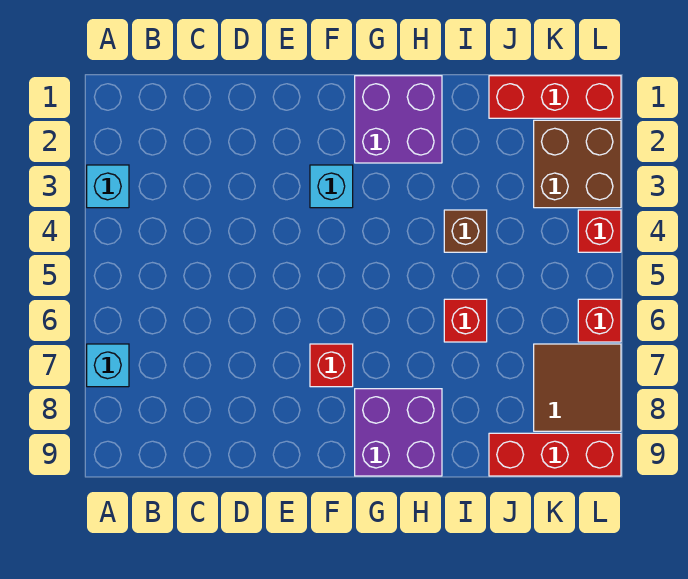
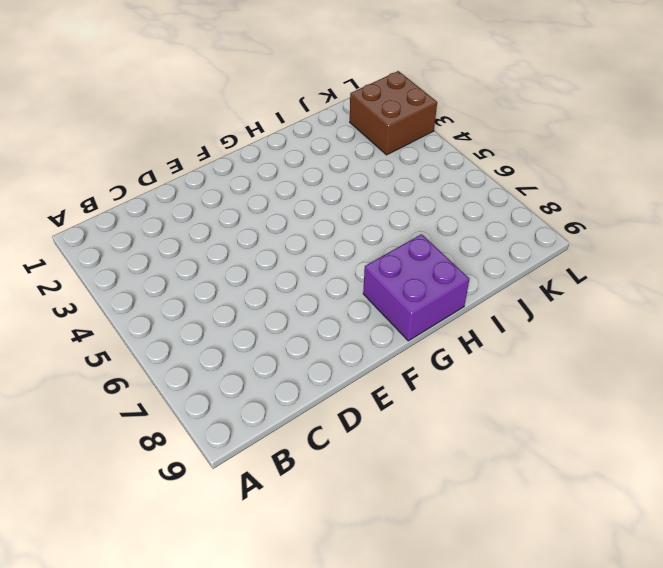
none -> cyan 1x1 brick [87,165,129,208]
none -> cyan 1x1 brick [87,344,129,387]
none -> cyan 1x1 brick [310,165,353,208]

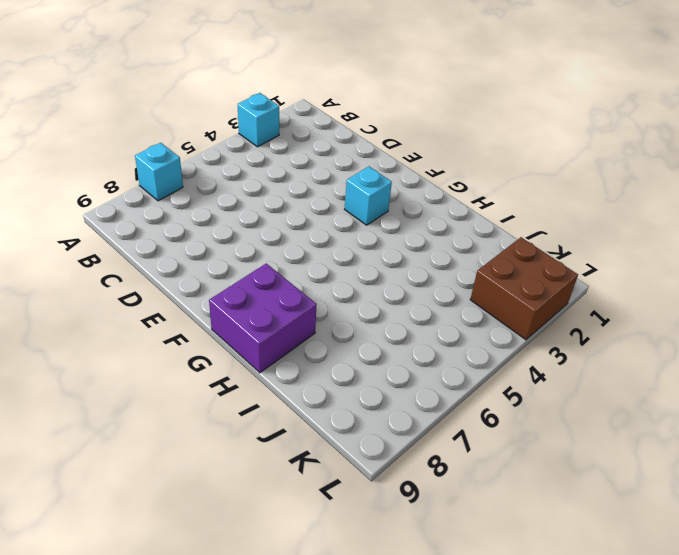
none -> red 1x1 brick [310,344,353,387]
none -> purple 2x2 brick [355,76,442,163]
none -> brown 1x1 brick [444,210,487,252]

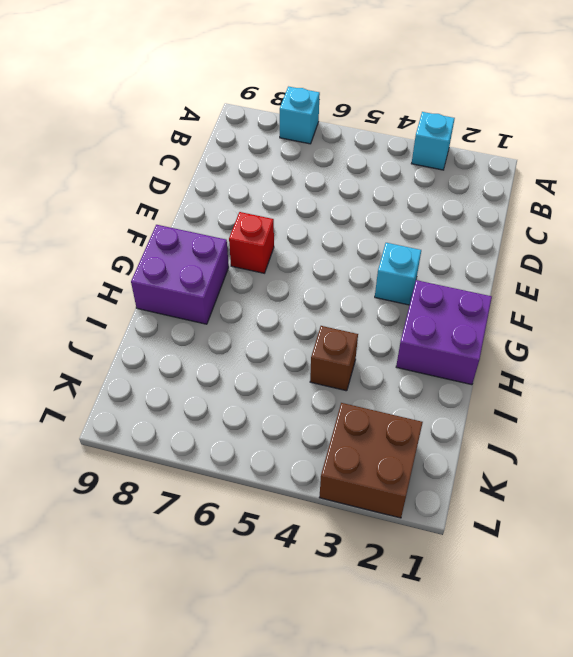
none -> red 1x1 brick [444,299,487,342]
none -> red 1x3 brick [489,76,621,118]
none -> red 1x3 brick [489,433,621,476]

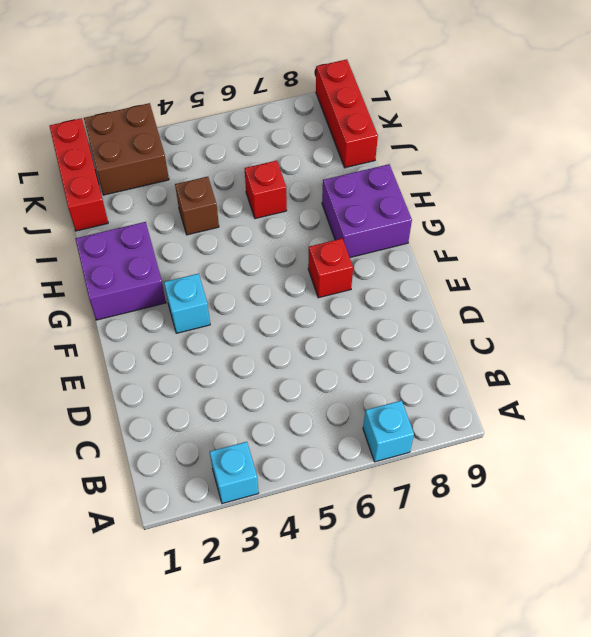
none -> brown 2x2 tile [534,344,621,431]
none -> red 1x1 brick [578,210,621,252]
none -> red 1x1 brick [578,299,621,342]

